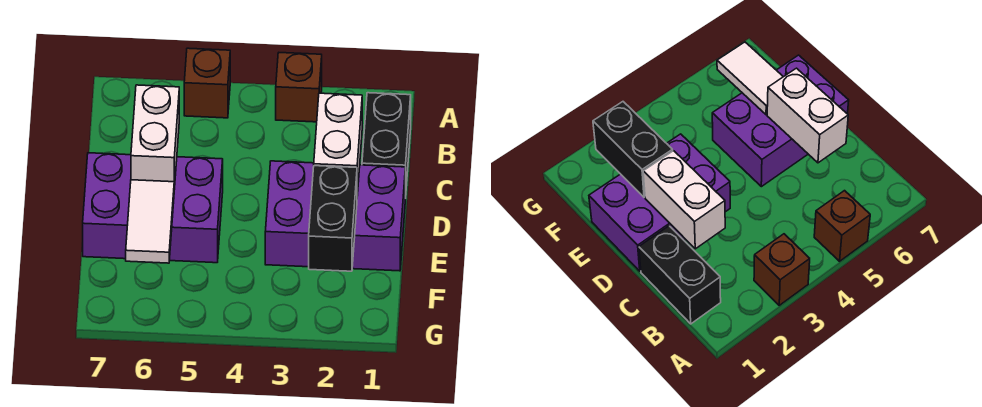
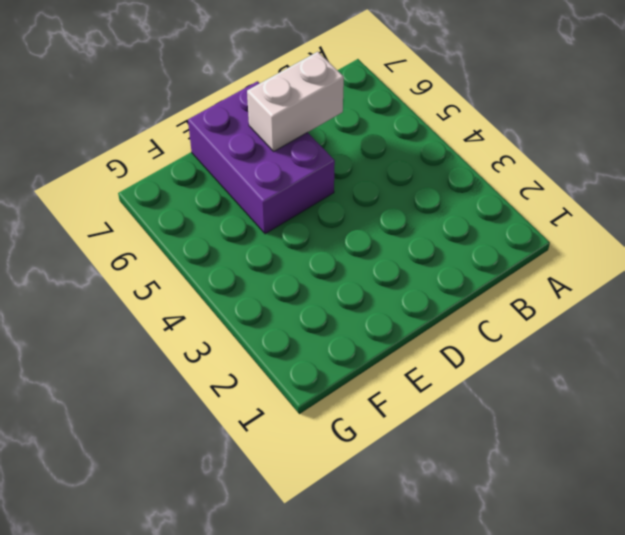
none -> brown 1x1 brick [276,53,322,122]
none -> brown 1x1 brick [184,48,230,118]

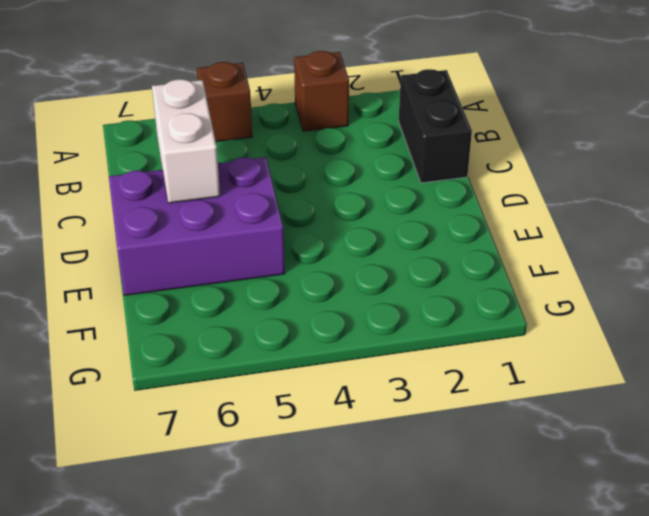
none -> purple 2x3 brick [265,161,405,271]
none -> white 1x2 brick [314,93,362,196]

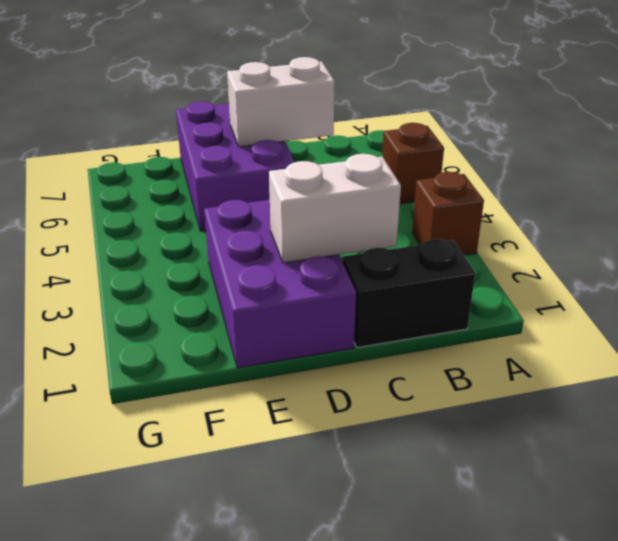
none -> black 1x2 brick [309,166,357,271]
none -> white 1x2 tile [126,180,174,263]

